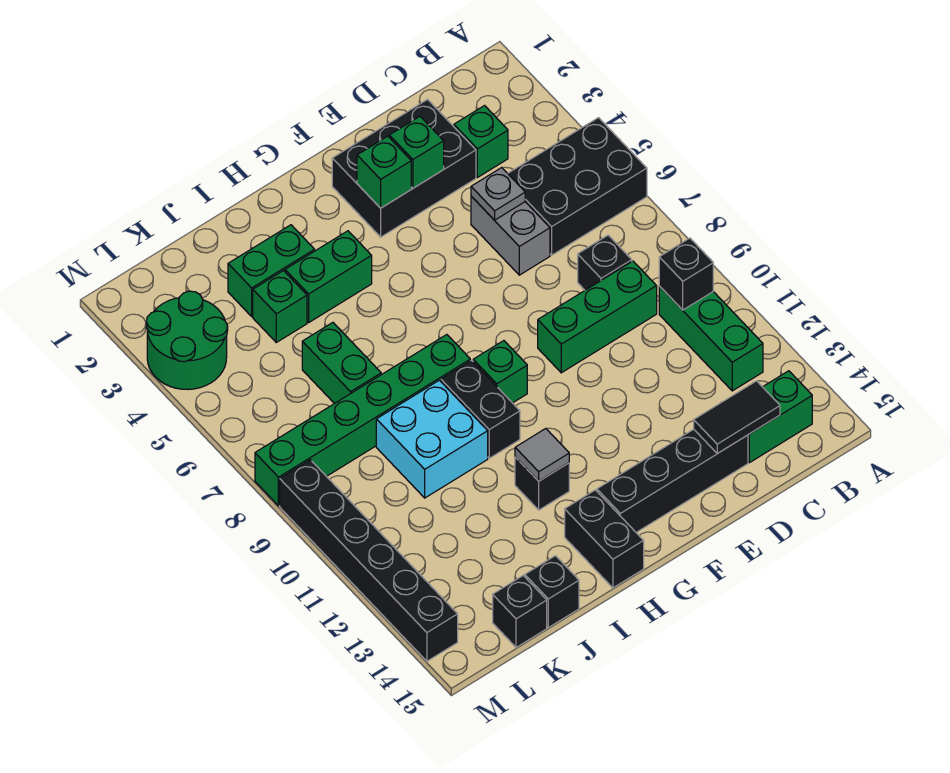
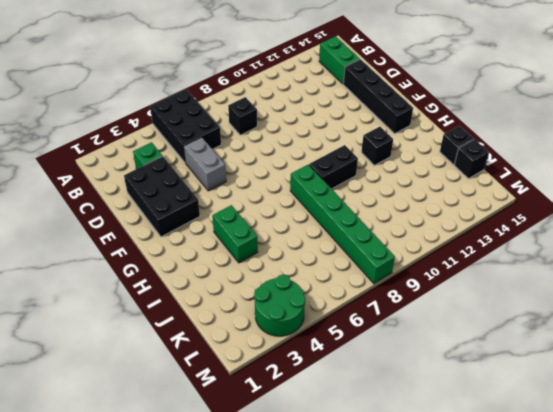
grey 1x2 brick [184,137,226,191] -> grey 1x2 brick turned to [471,196,550,275]
none -> green 1x3 brick [659,286,763,391]
none -> green 1x3 brick [538,261,657,373]
none -> green 1x1 brick [473,341,527,403]

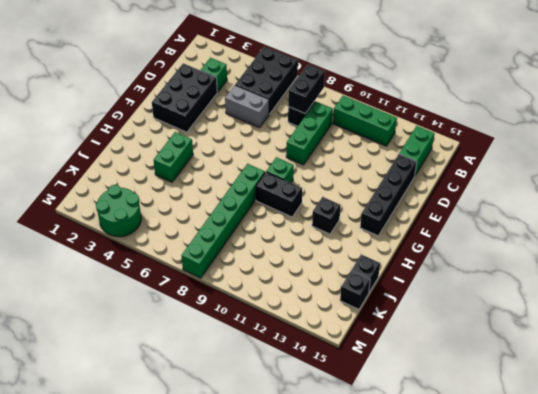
black 1x2 brick [288,64,325,113] -> black 1x2 brick turned to [565,490,644,588]
none -> green 1x2 brick [228,225,315,316]
none -> cyan 2x2 brick [376,380,488,498]
none -> green 1x1 brick [253,271,307,342]

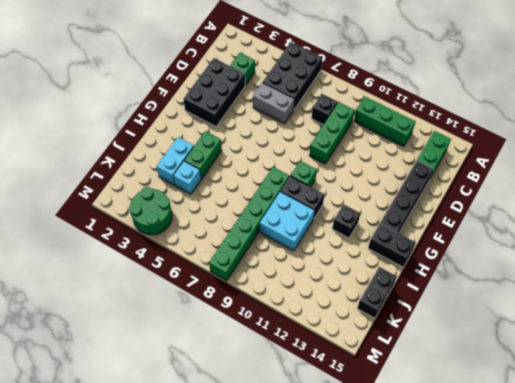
cyan 1x2 brick [157,137,194,185] -> green 1x2 brick [228,225,315,316]
cyan 1x1 brick [173,161,201,194] -> green 1x1 brick [253,271,307,342]
none -> green 1x2 brick [302,323,381,404]
none -> black 1x6 brick [280,460,458,661]
none -> black 1x1 brick [659,238,713,310]

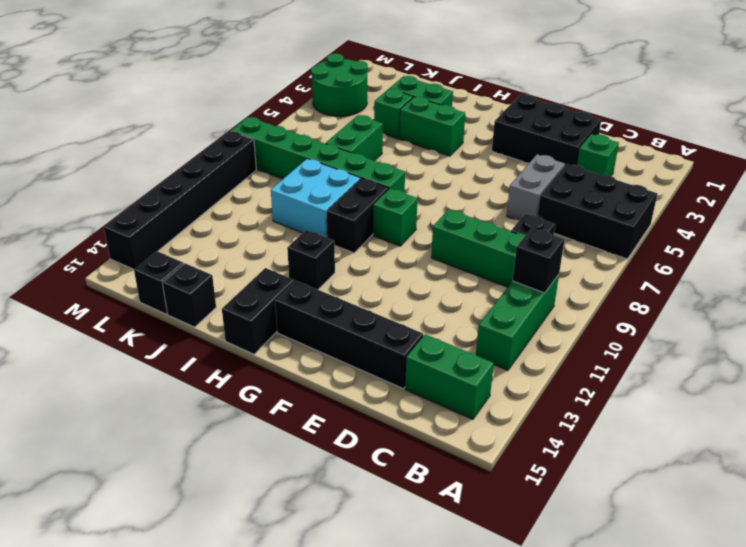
none -> black 1x2 tile [694,381,780,453]
none -> grey 1x1 plate [471,168,525,220]
none -> green 1x1 brick [389,116,444,188]

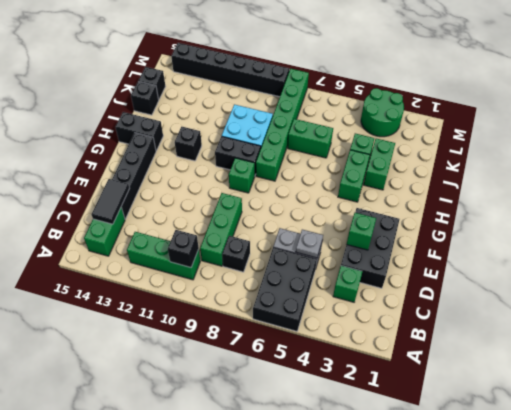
none -> green 1x1 brick [357,136,411,208]
none -> grey 1x1 tile [515,429,569,481]

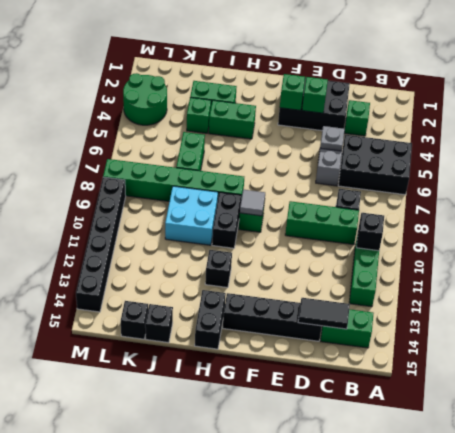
grey 1x1 tile [240,189,265,216] -> grey 1x1 tile moved to [515,429,569,481]

